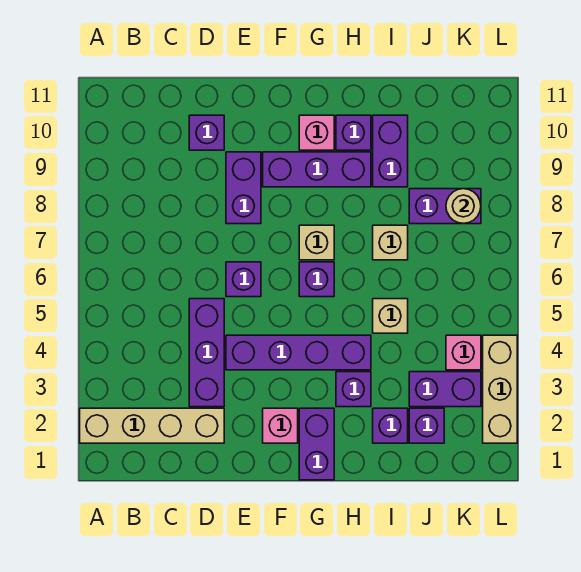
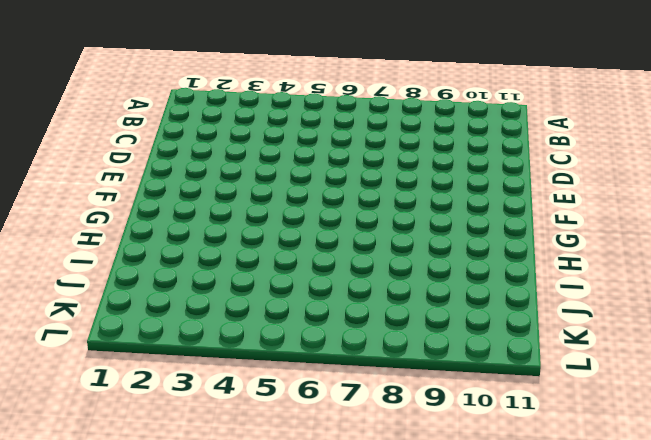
none -> tan 1x4 brick [80,408,224,443]
none -> purple 1x3 brick [189,299,224,407]
none -> purple 1x1 brick [189,115,224,150]

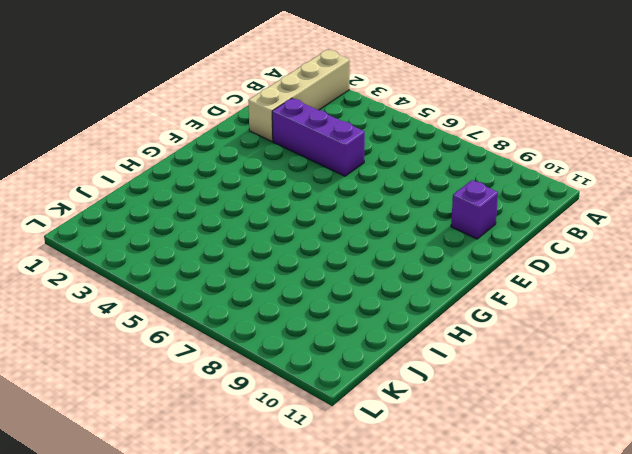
none -> purple 1x4 brick [226,335,371,370]
none -> purple 1x1 brick [226,262,261,297]
none -> purple 1x2 brick [226,152,261,224]

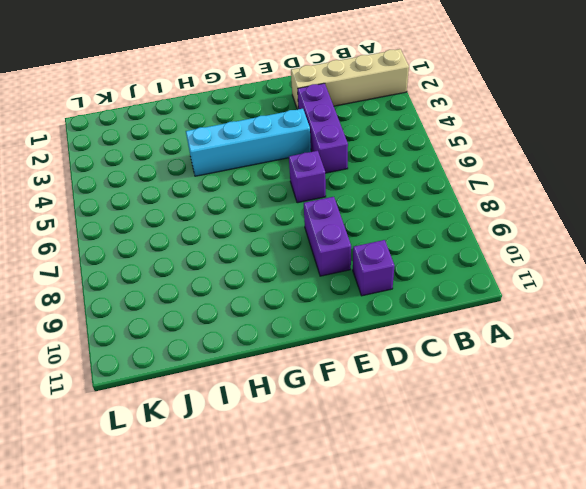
cyan 1x4 brick [186,109,311,176] -> purple 1x4 brick [226,335,371,370]
none -> pink 1x1 brick [263,408,298,443]
none -> purple 1x3 brick [263,152,371,187]
none -> purple 1x2 brick [299,408,334,480]

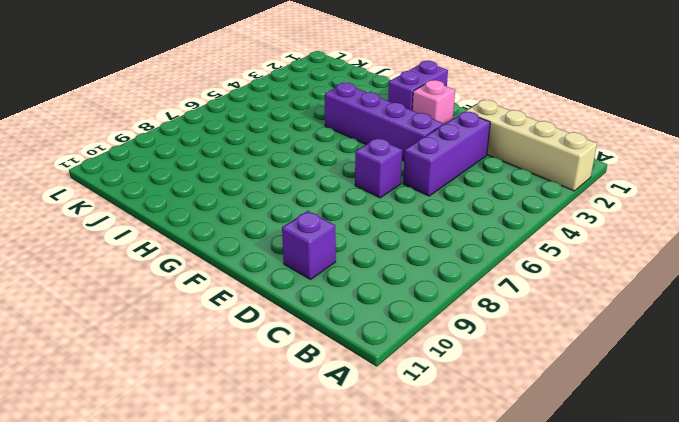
none -> purple 1x2 brick [226,152,261,224]
none -> purple 1x3 brick [263,152,371,187]
none -> purple 1x1 brick [299,262,334,297]

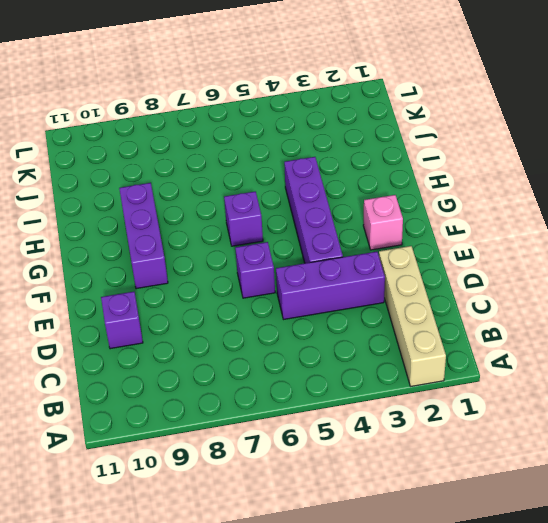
none -> purple 1x2 brick [226,152,261,224]
none -> purple 1x2 brick [299,408,334,480]
none -> tan 1x1 brick [299,225,334,260]

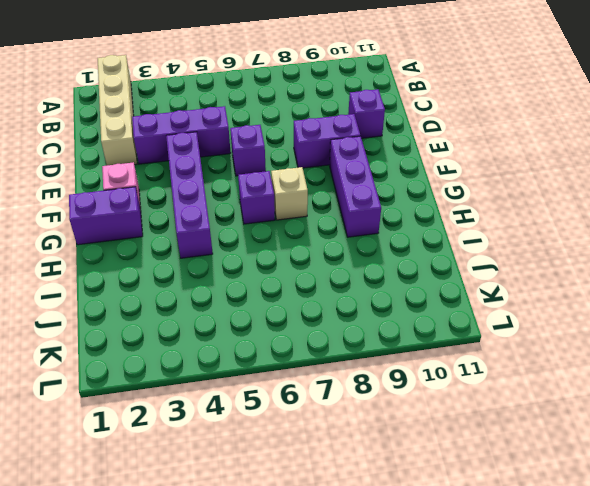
none -> pink 1x1 brick [299,115,334,150]
none -> purple 1x1 brick [336,372,371,407]
none -> purple 1x1 brick [336,115,371,150]

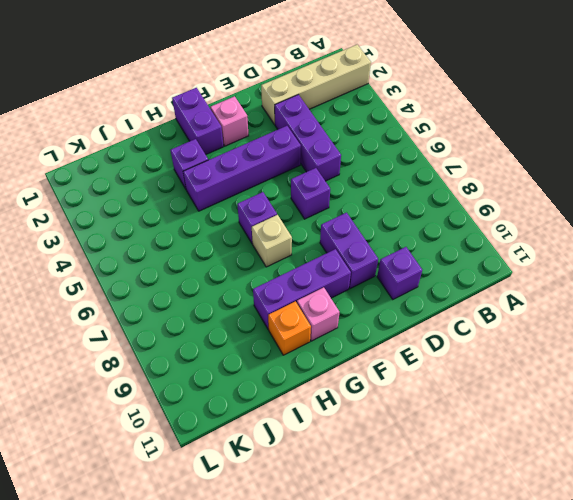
orange 1x1 brick [268,301,311,355] -> purple 1x1 brick [336,115,371,150]
none -> purple 1x1 brick [373,408,408,443]
none -> tan 1x1 brick [373,299,408,333]
none -> tan 1x1 brick [373,225,408,260]

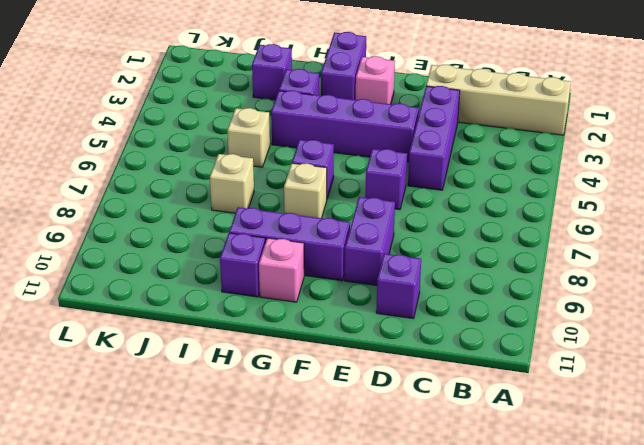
none -> purple 1x2 brick [373,115,408,187]
none -> purple 1x1 brick [409,408,444,443]
none -> purple 1x2 brick [409,372,481,407]

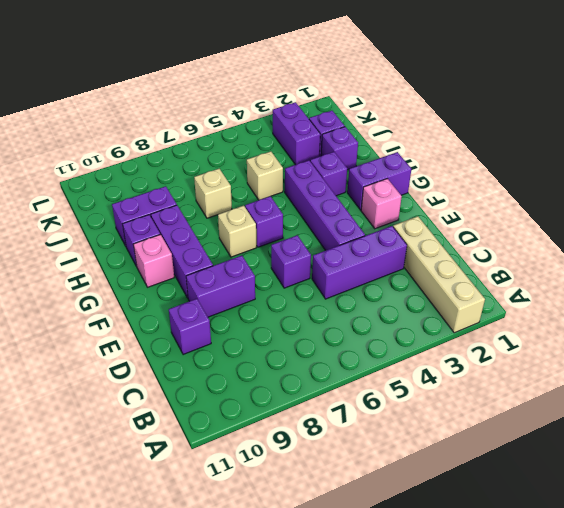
none -> purple 1x2 brick [409,189,481,224]
none -> pink 1x1 brick [446,335,481,370]
none -> tan 1x3 brick [483,335,517,443]

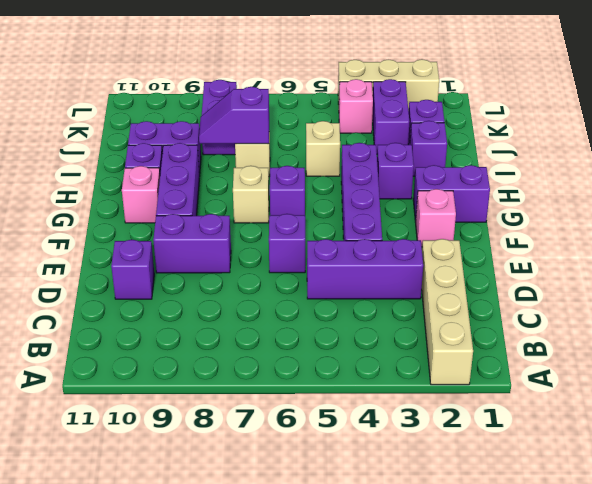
purple 1x2 slope [199,87,269,144] -> none
none -> tan 1x1 round brick [446,189,481,223]

